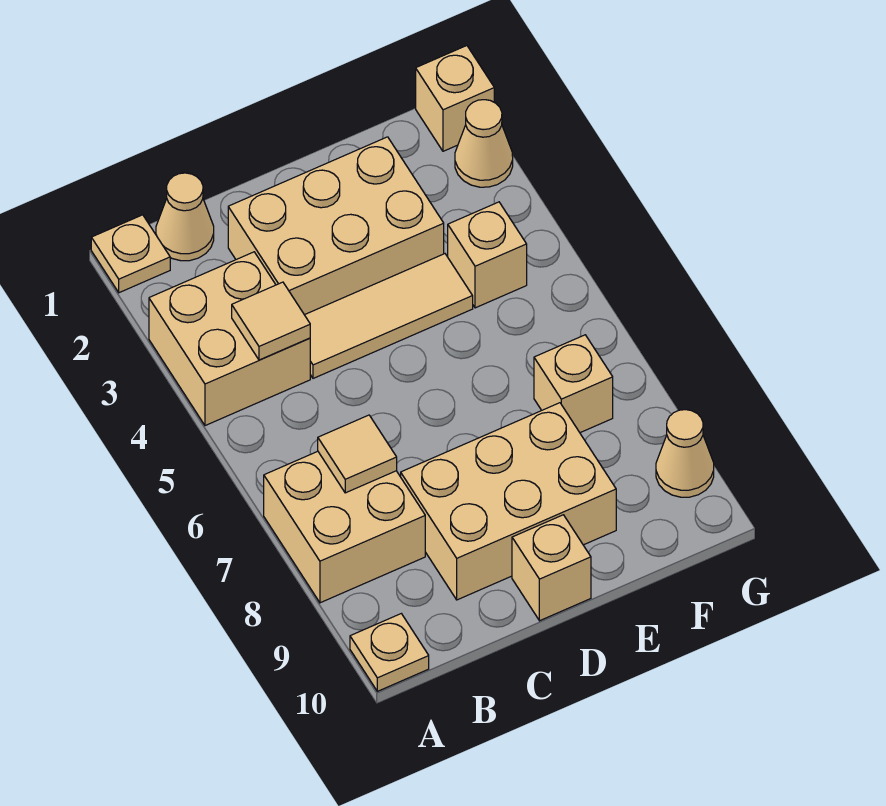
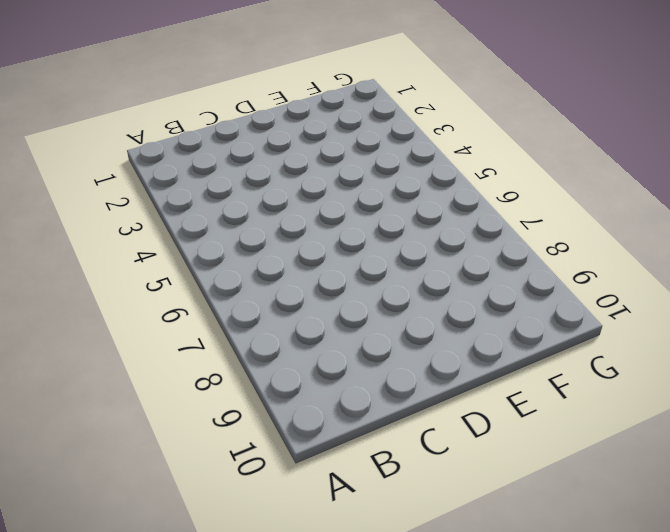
none -> tan 1x1 plate [91,215,170,293]
none -> tan 2x2 brick [149,252,310,426]
none -> tan 2x2 brick [264,451,425,603]

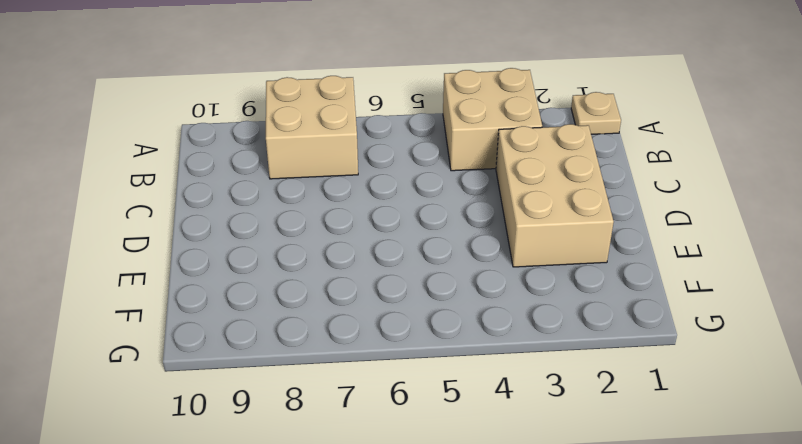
none -> tan 1x1 plate [350,614,429,691]
none -> tan 1x1 cone [156,173,214,261]
none -> tan 1x3 tile [305,254,473,378]

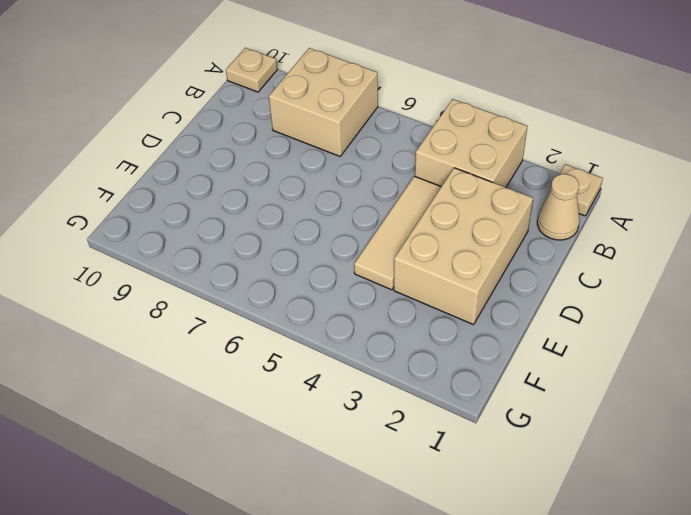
none -> tan 2x3 brick [401,403,616,600]
none -> tan 1x1 brick [512,515,591,621]
none -> tan 1x1 brick [448,202,527,308]

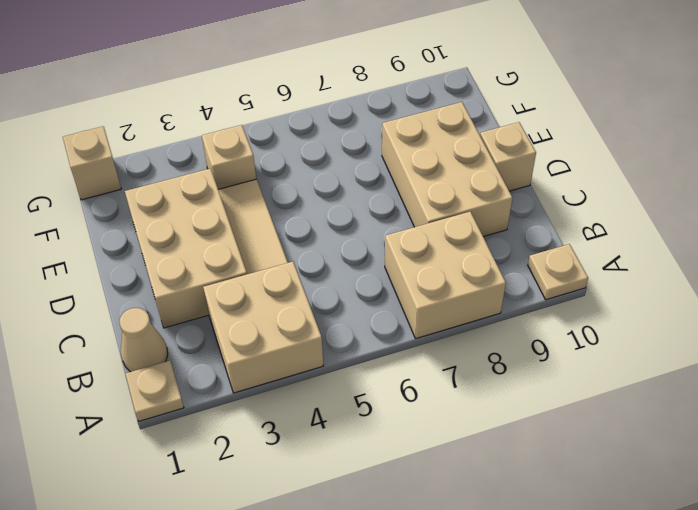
none -> tan 1x1 brick [534,335,613,433]
none -> tan 1x1 cone [455,100,513,187]
none -> tan 1x1 cone [656,410,714,497]

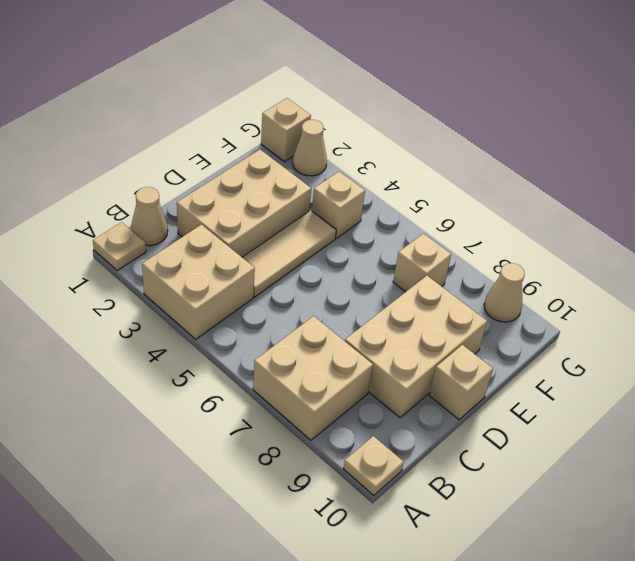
none -> tan 1x1 tile [232,282,310,360]
none -> tan 1x1 tile [318,415,397,493]

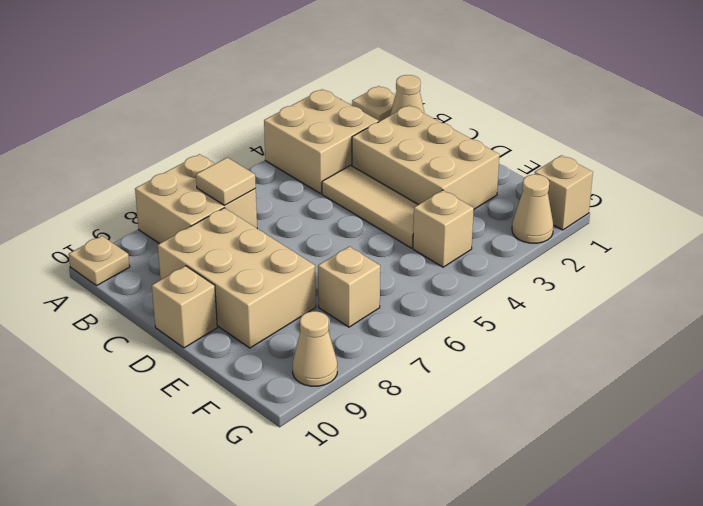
none -> tan 1x1 tile [232,282,310,360]

